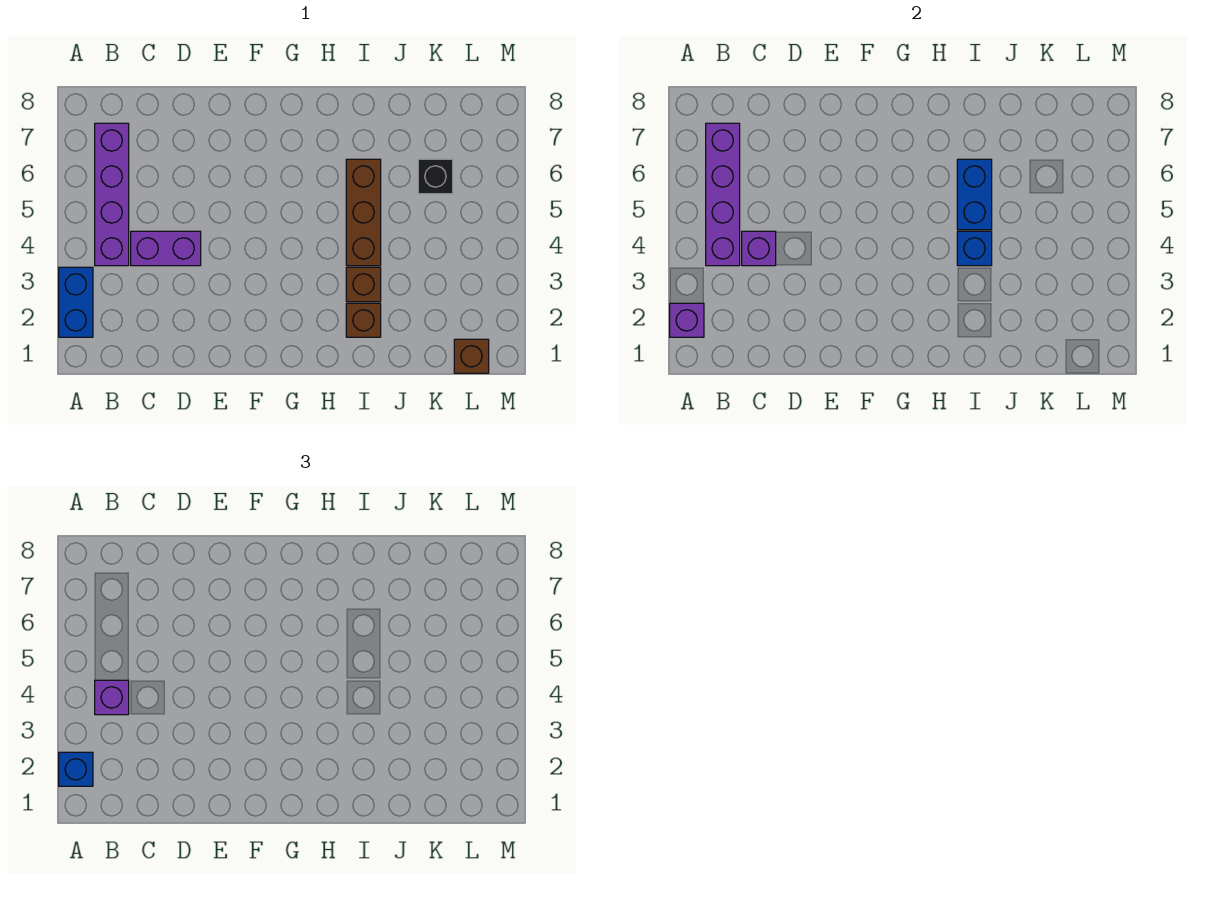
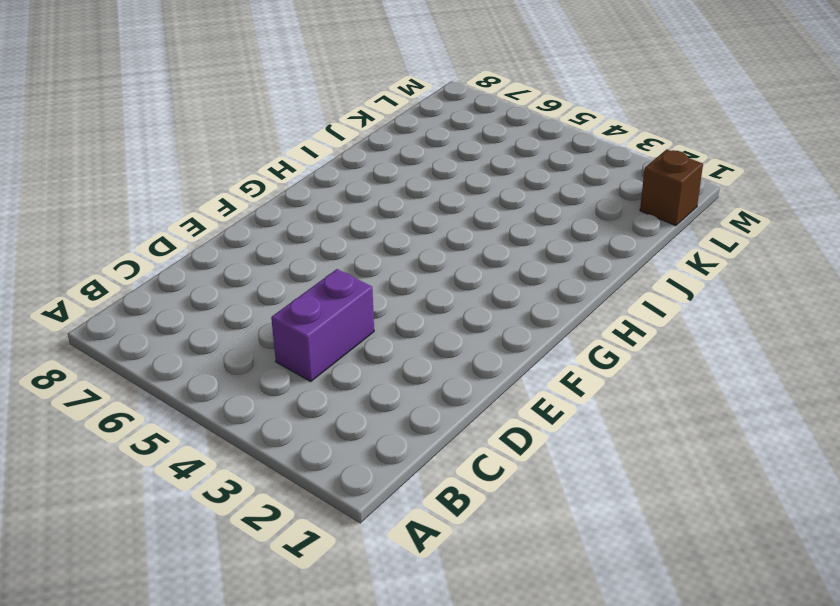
none -> blue 1x2 brick [59,267,93,337]
none -> purple 1x4 brick [95,123,129,266]
none -> brown 1x1 brick [346,303,381,337]

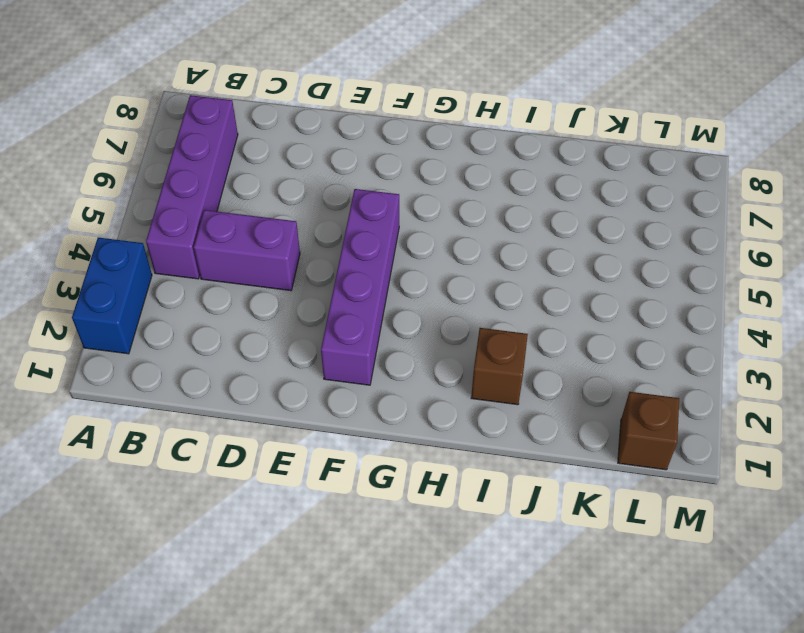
purple 1x4 brick [321,189,399,385] -> purple 1x4 brick moved to [706,123,740,266]
none -> brown 1x1 brick [346,267,381,302]
none -> brown 1x3 brick [346,159,381,266]
none -> black 1x1 brick [418,159,453,194]

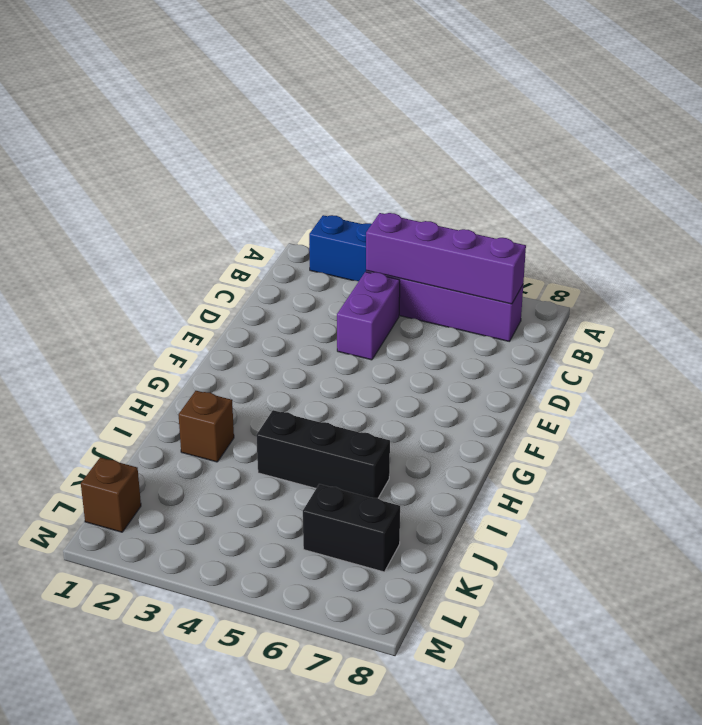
black 1x3 brick [256,410,390,498] -> brown 1x3 brick [346,159,381,266]
black 1x2 brick [303,484,400,572] -> black 1x1 brick [418,159,453,194]
none -> brown 1x1 brick [346,267,381,302]
none -> purple 1x1 brick [670,303,704,337]
none -> purple 1x1 brick [742,231,776,266]

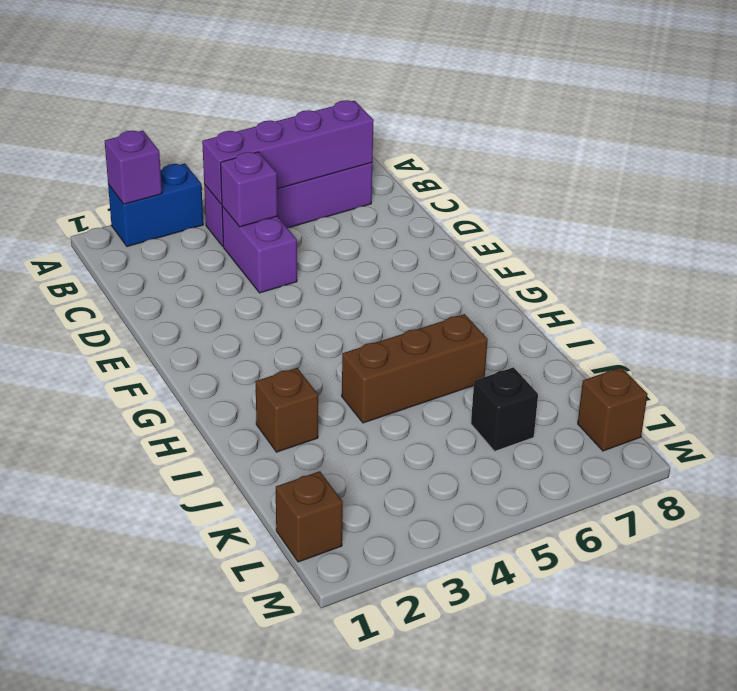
brown 1x1 brick [578,367,647,451] -> brown 1x1 brick moved to [346,267,381,302]
none -> blue 1x1 brick [957,231,992,266]
none -> blue 1x2 brick [957,159,992,230]
none -> blue 1x1 brick [59,752,93,786]

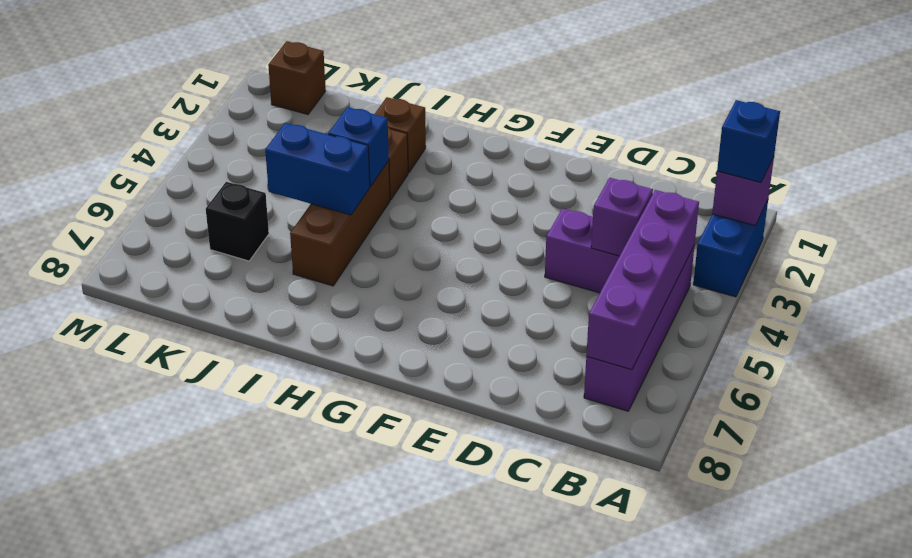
blue 1x2 brick [265,123,370,215] -> blue 1x2 brick turned to [957,159,992,230]
none -> purple 1x1 brick [95,680,129,715]

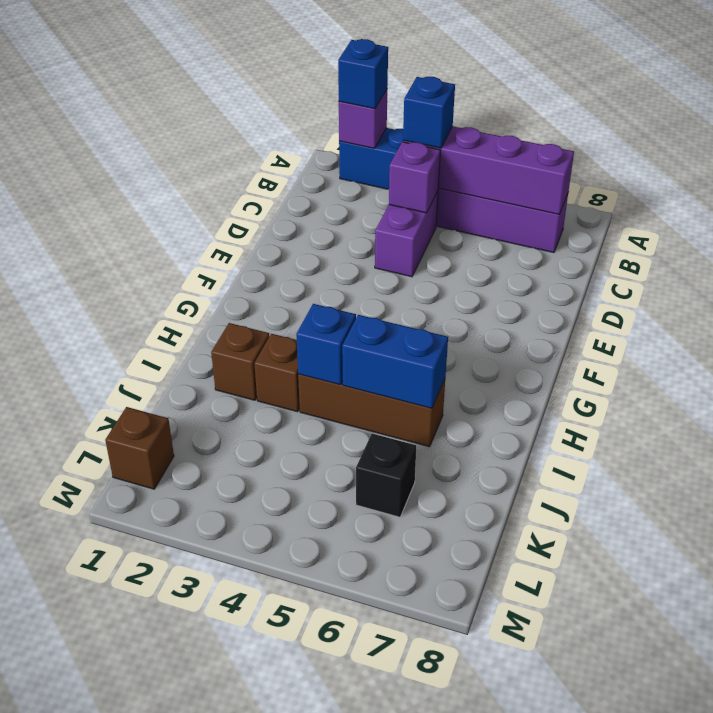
blue 1x1 brick [403,77,455,148] -> purple 1x1 brick [95,680,129,715]

